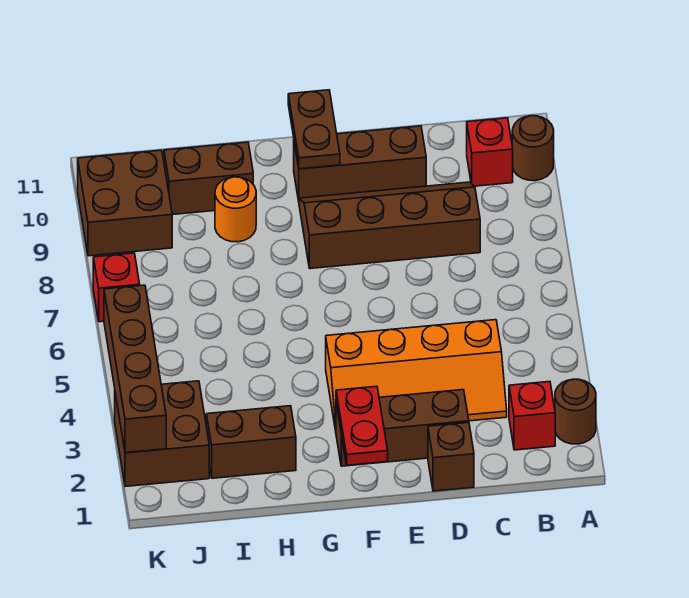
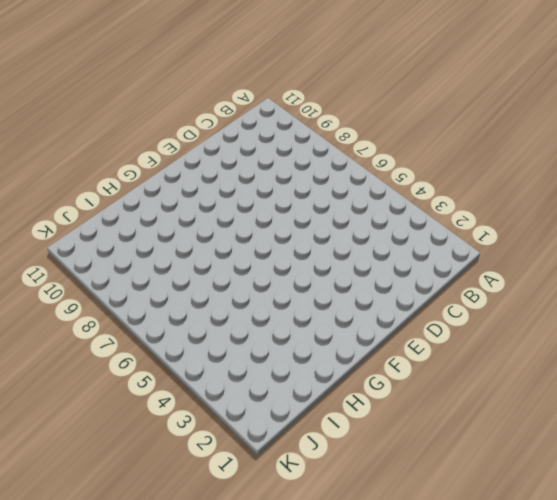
none -> brown 1x1 round brick [555,379,596,444]
none -> brown 1x1 round brick [512,116,554,181]
none -> red 1x1 brick [509,382,555,450]

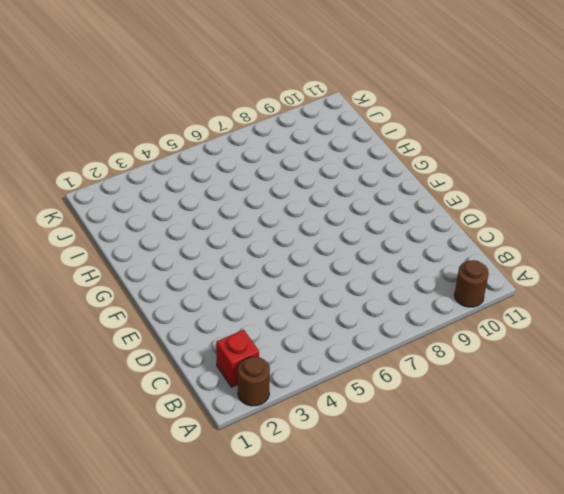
none -> red 1x1 brick [467,118,513,186]
none -> orange 2x4 slope [326,320,507,431]
none -> brown 2x4 slope [299,182,480,269]

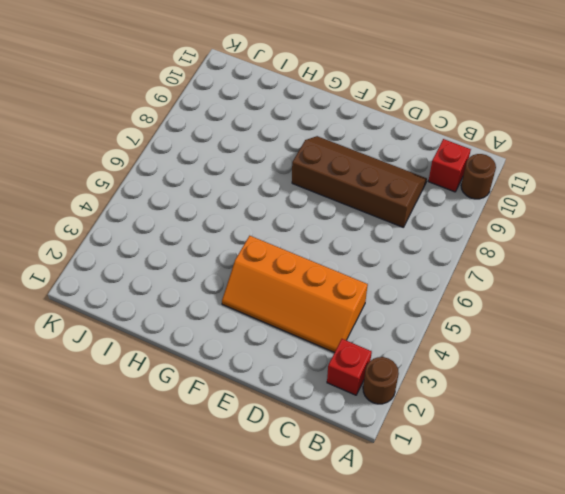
none -> brown 1x1 brick [428,423,474,491]
none -> brown 1x3 brick [336,390,469,466]
none -> brown 1x3 brick [294,126,426,201]

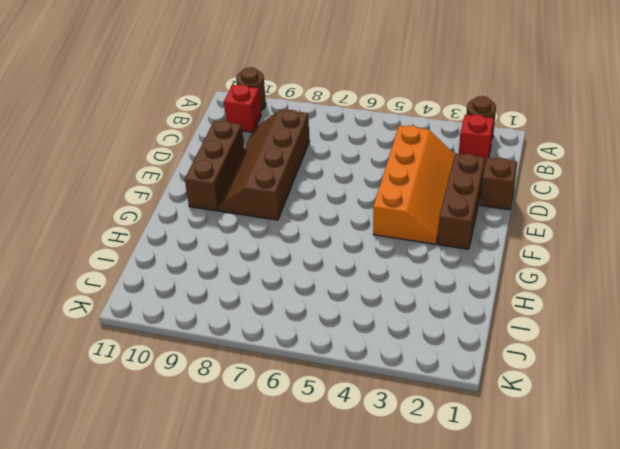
none -> brown 1x2 brick [206,406,296,478]
none -> orange 1x1 round brick [215,177,256,242]
none -> brown 1x2 brick [164,142,253,215]

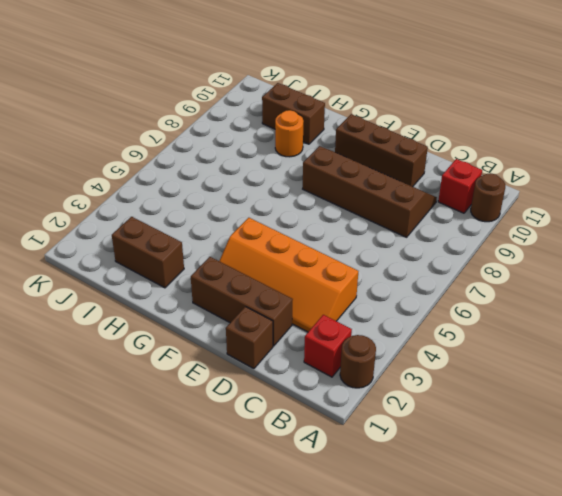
none -> brown 2x2 brick [115,381,209,487]
none -> brown 2x2 brick [78,150,172,256]
none -> red 1x1 brick [93,253,140,322]

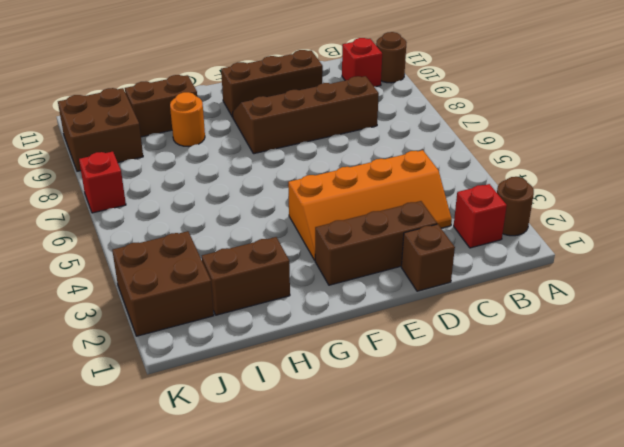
none -> red 1x2 plate [336,386,388,465]
none -> brown 1x2 plate [288,90,340,169]
none -> brown 1x4 brick [104,285,166,453]

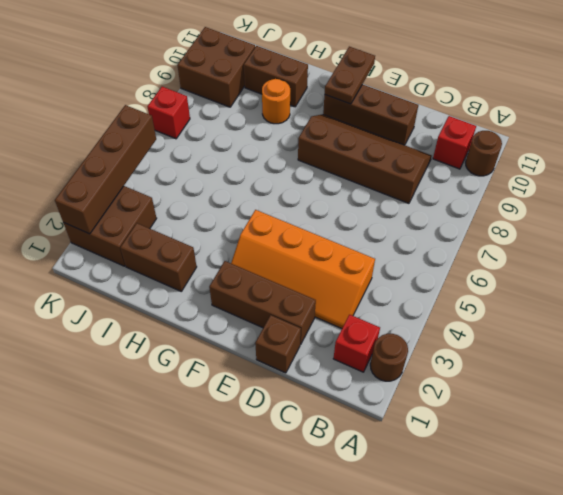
none -> red 1x2 plate [336,386,388,465]

